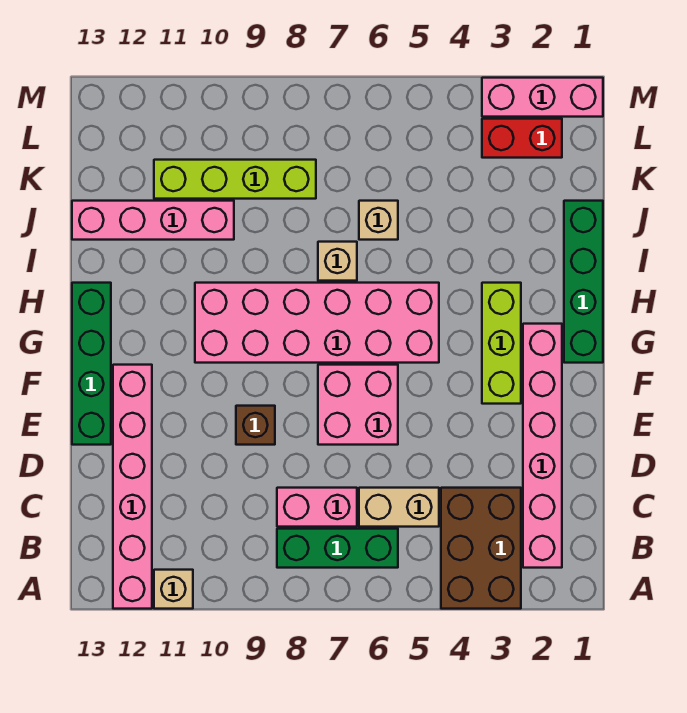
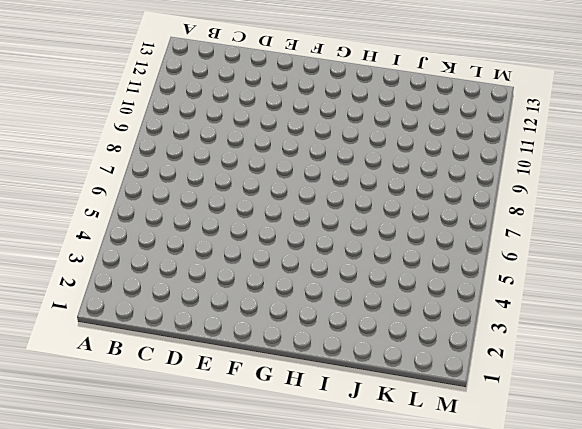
none -> brown 2x3 brick [441,488,521,609]
none -> tan 1x1 brick [154,570,193,609]
none -> pink 1x6 brick [113,365,152,609]

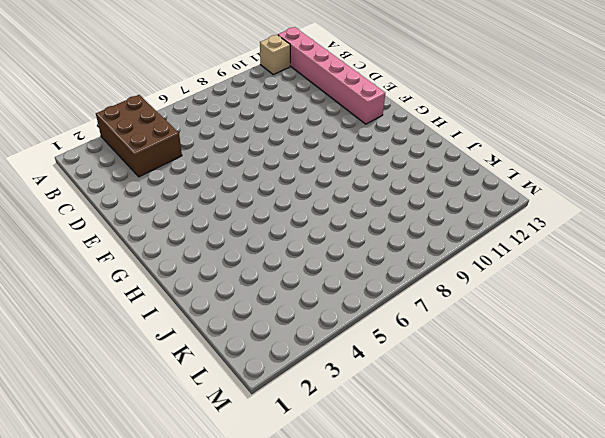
none -> pink 1x6 brick [523,324,562,568]
none -> green 1x3 brick [277,529,398,568]
none -> tan 1x2 brick [359,488,439,527]

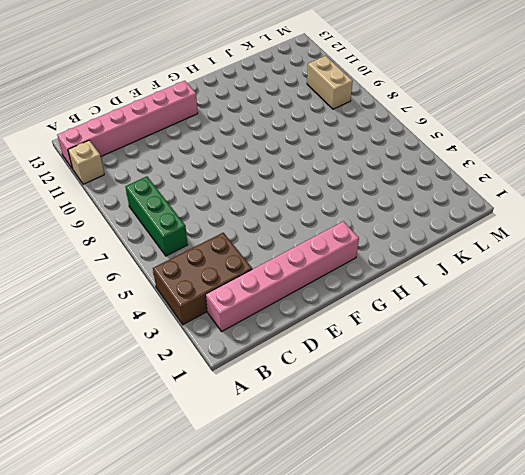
tan 1x2 brick [307,56,353,109] -> tan 1x2 brick moved to [359,488,439,527]
none -> pink 1x2 brick [277,488,357,527]
none -> pink 2x2 brick [318,365,398,445]
none -> brown 1x1 brick [236,406,275,445]

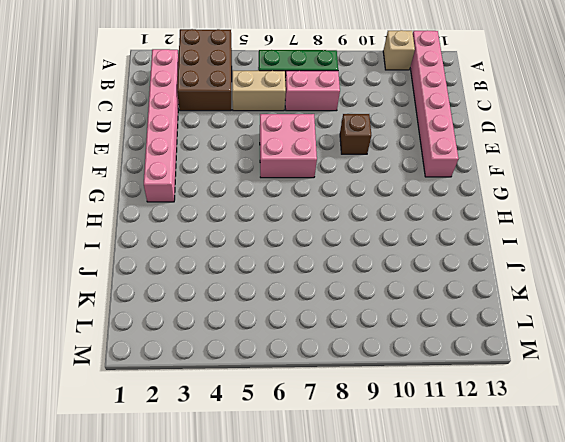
none -> green 1x4 brick [72,283,111,445]
none -> lime 1x3 brick [482,283,521,404]
none -> green 1x4 brick [564,201,603,363]

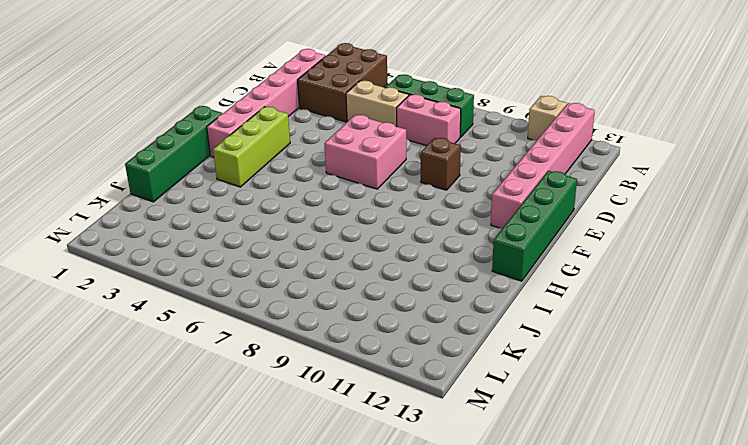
none -> pink 2x6 brick [195,283,439,363]
none -> tan 1x1 brick [318,242,357,281]
none -> tan 1x1 brick [359,201,398,240]

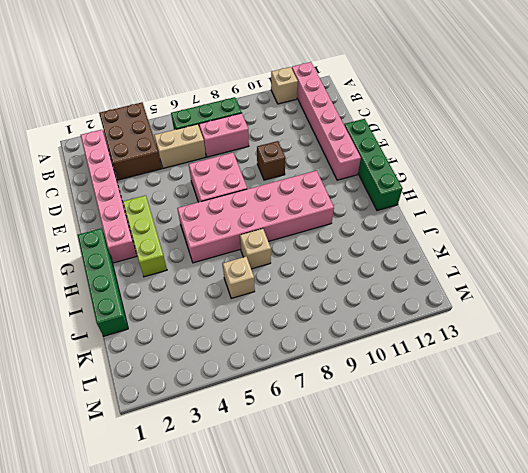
none -> pink 1x4 brick [72,201,234,240]
none -> lime 1x4 brick [154,160,316,199]
none -> red 1x2 brick [482,119,562,158]

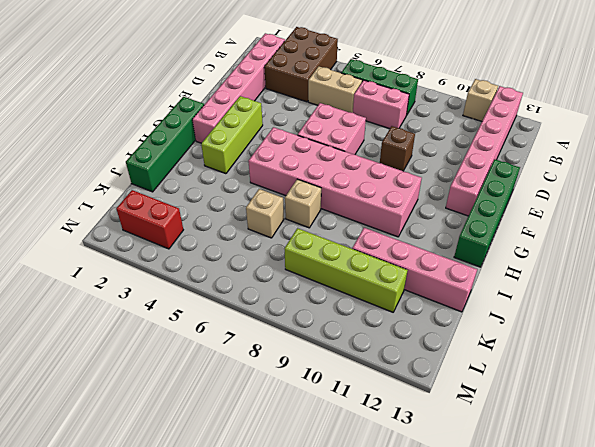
none -> pink 1x3 brick [482,78,603,117]

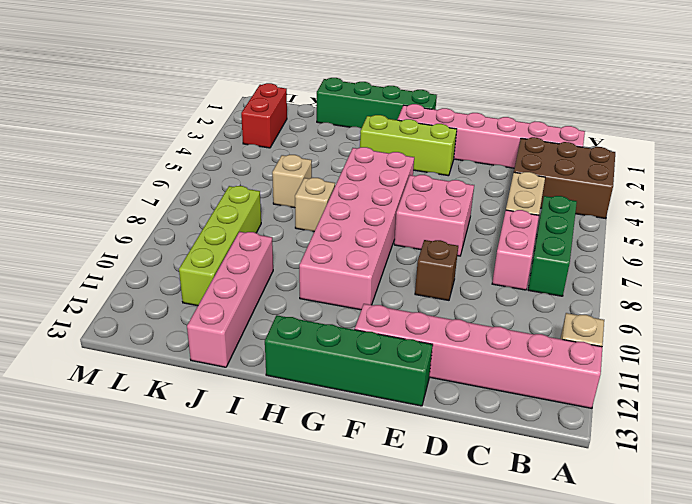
none -> pink 1x3 brick [482,78,603,117]

